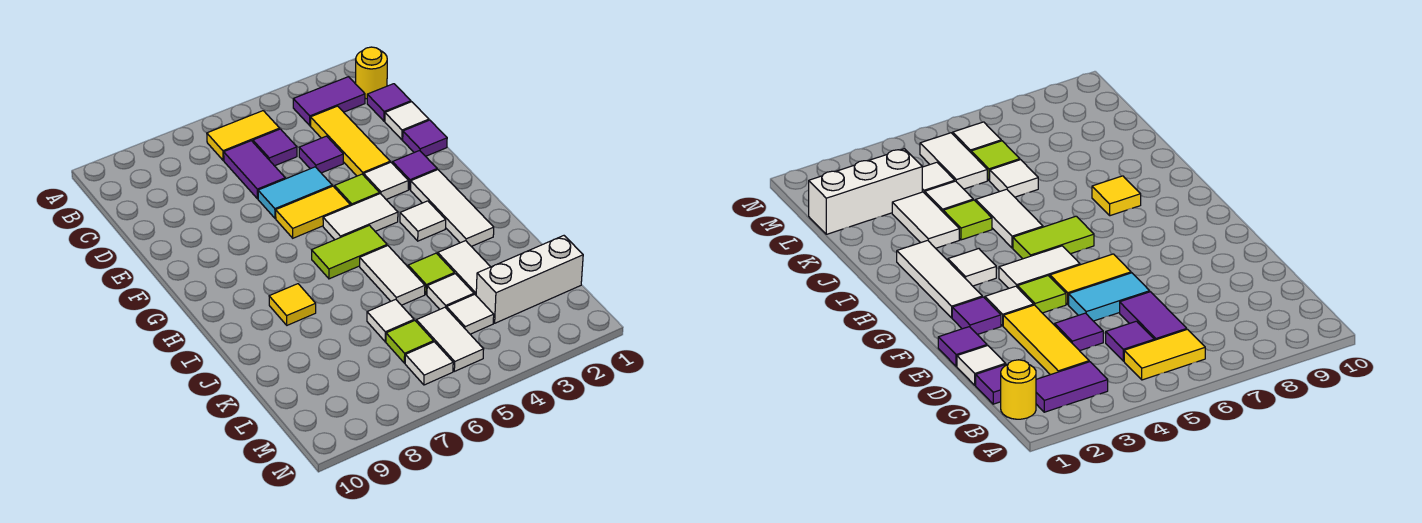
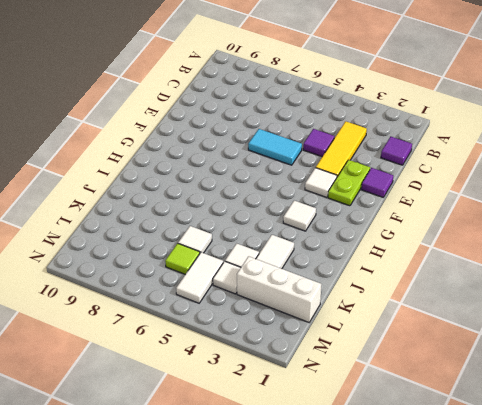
lime 1x2 plate [328,160,370,206] -> purple 1x1 tile [392,151,437,189]
none -> yellow 1x1 round brick [356,47,387,99]
none -> purple 1x2 tile [293,77,365,126]
none -> yellow 1x2 tile [207,111,280,160]
none -> purple 1x1 tile [253,129,297,166]

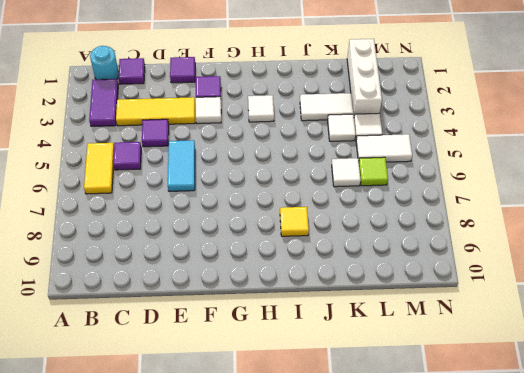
cyan 1x1 round brick [90,46,119,80] -> yellow 1x1 round brick [356,47,387,99]
none -> purple 1x2 tile [224,141,285,199]
none -> white 1x1 tile [385,102,429,140]
none -> lime 1x1 tile [335,174,379,206]
none -> yellow 1x2 tile [276,186,350,238]

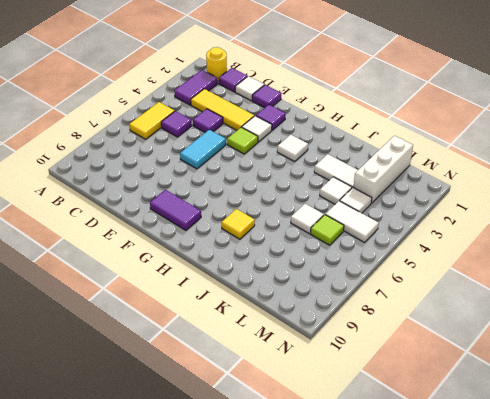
purple 1x2 tile [150,190,201,230] -> purple 1x2 tile moved to [224,141,285,199]
none -> yellow 1x2 tile [276,186,350,238]
none -> white 1x3 tile [411,170,494,246]
none -> white 1x2 tile [323,194,398,240]
none -> lime 1x2 tile [312,225,387,279]

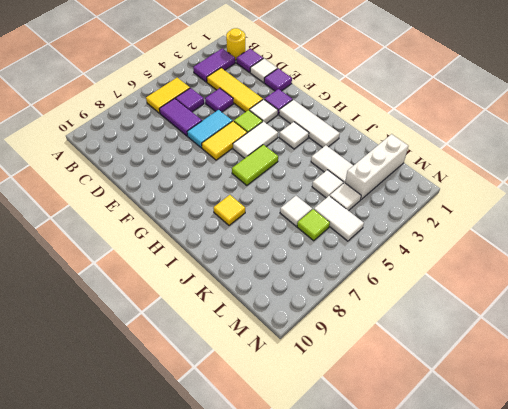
none -> white 1x2 tile [360,246,425,305]
none -> lime 1x1 tile [408,253,455,294]
none -> white 1x1 tile [405,342,453,385]

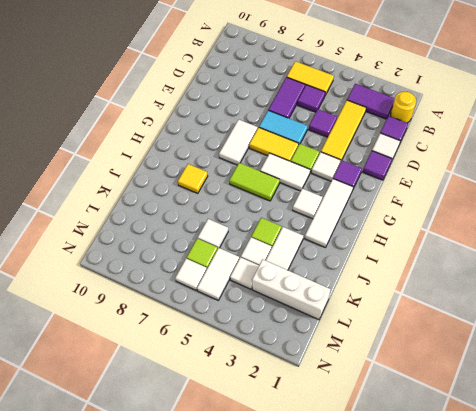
white 1x2 tile [219,120,258,165] -> white 1x2 tile moved to [360,246,425,305]

